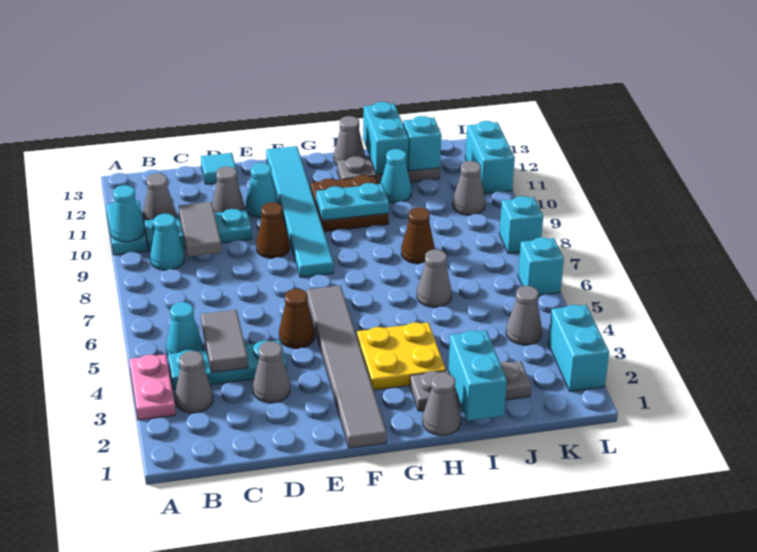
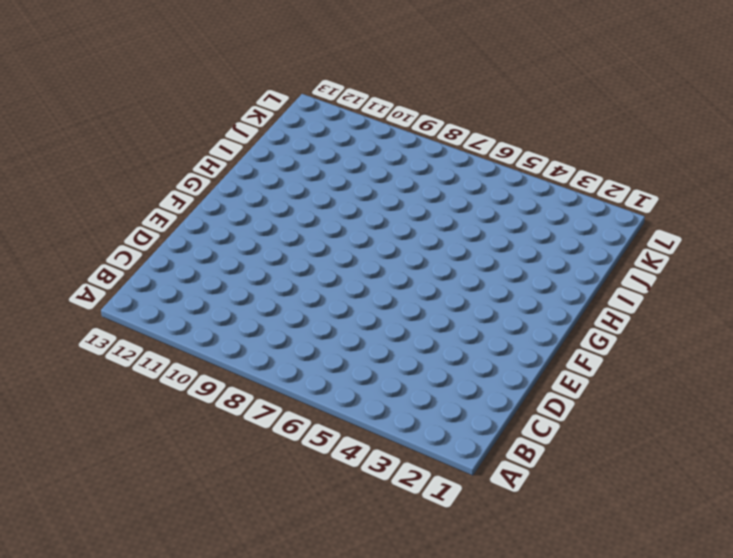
none -> pink 1x2 plate [129,354,176,420]
none -> cyan 1x2 plate [106,201,147,255]
none -> grey 1x1 cone [175,351,213,413]
none -> cyan 1x3 plate [168,341,287,389]

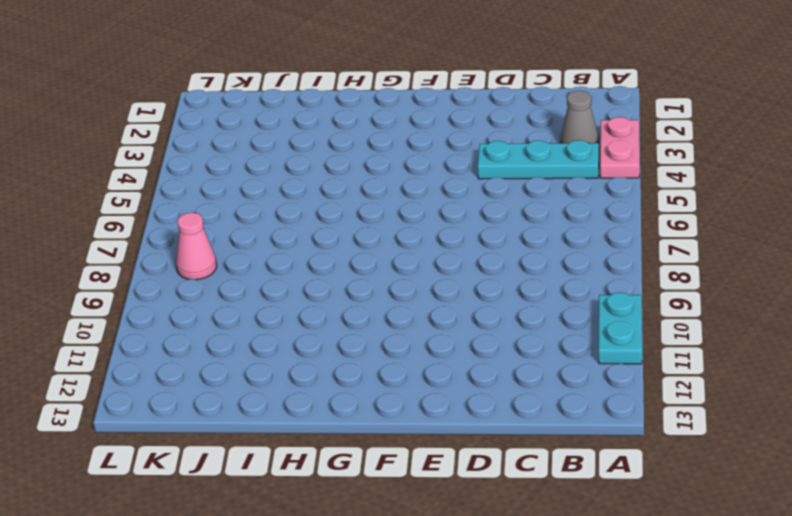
pink 1x1 cone [176,213,217,280] -> none
none -> cyan 1x1 cone [166,302,203,355]
none -> cyan 1x1 cone [150,214,184,270]
none -> cyan 1x3 plate [145,209,252,251]
none -> grey 1x1 cone [143,174,176,223]

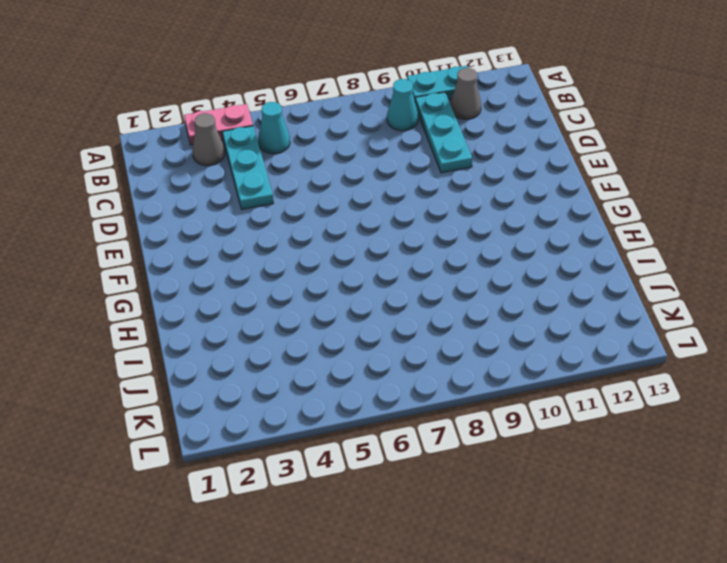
none -> grey 1x1 cone [253,341,290,403]
none -> grey 1x1 cone [212,166,244,213]
none -> cyan 1x1 tile [201,153,236,184]
none -> brown 1x1 cone [279,289,315,348]

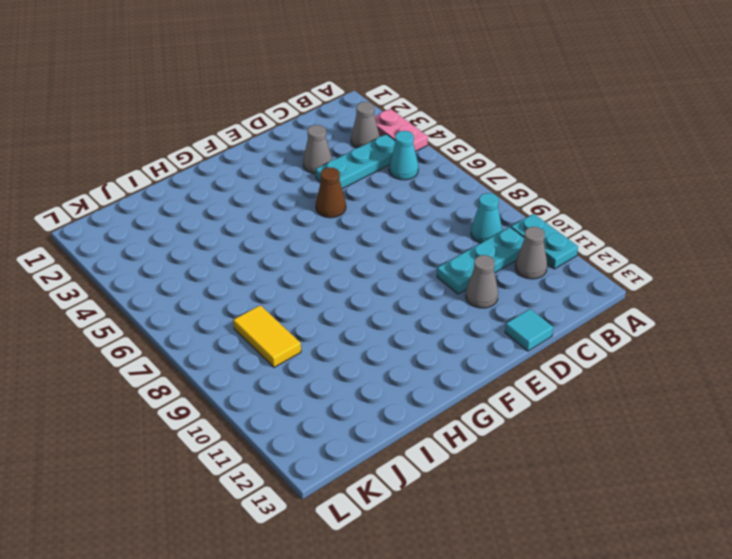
yellow 1x2 tile [233,305,301,367] -> none
none -> brown 1x1 cone [256,202,290,258]
none -> cyan 1x1 cone [246,163,278,218]
none -> grey 1x6 tile [307,286,386,448]
none -> cyan 1x6 tile [266,146,334,277]

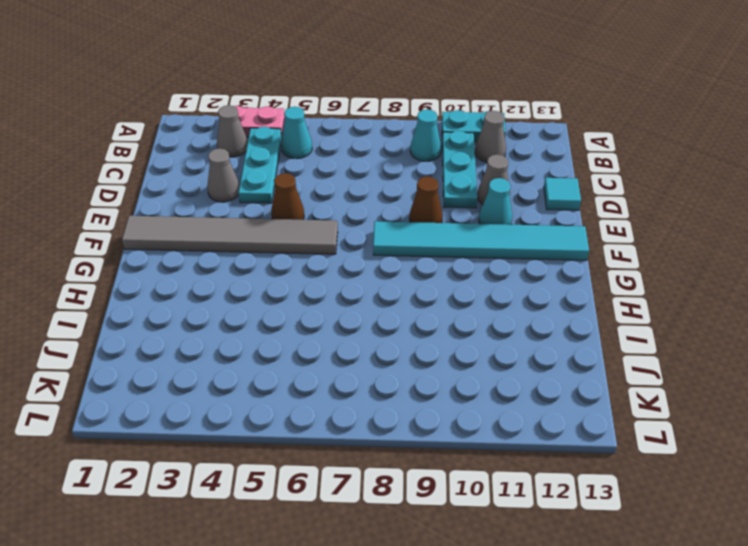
none -> yellow 2x2 plate [357,323,446,390]
none -> brown 2x2 plate [310,175,389,232]
none -> grey 1x1 cone [423,373,461,435]
none -> grey 1x3 plate [410,362,531,411]

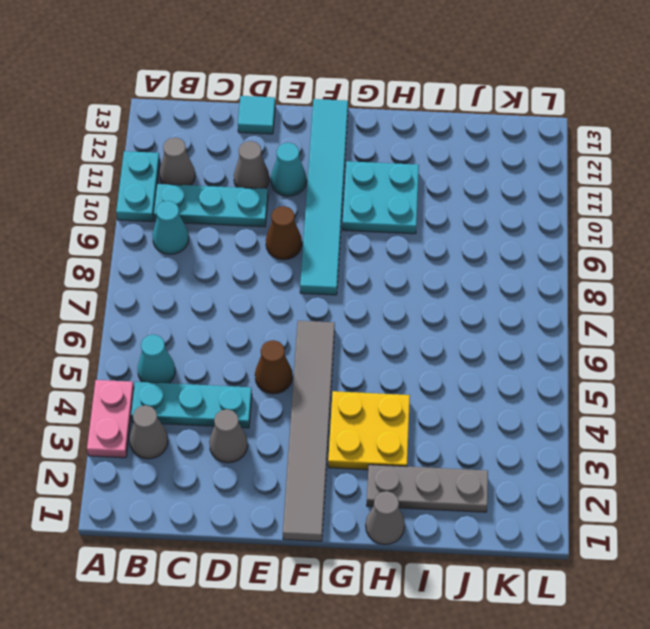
cyan 2x2 plate [342,161,419,234] -> brown 2x2 plate [310,175,389,232]
none -> grey 1x3 plate [337,156,440,184]
none -> grey 1x1 cone [334,116,365,165]
none -> grey 1x1 cone [417,250,452,307]
none -> brown 1x1 cone [401,207,435,264]

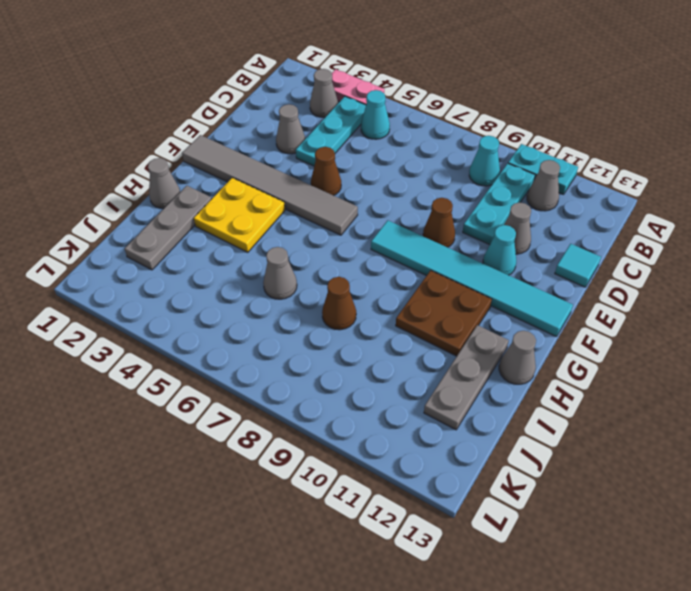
none -> cyan 1x1 cone [380,149,411,203]
none -> grey 1x1 cone [506,286,542,345]
none -> grey 1x1 cone [453,161,485,215]
none -> cyan 1x2 brick [548,305,609,391]

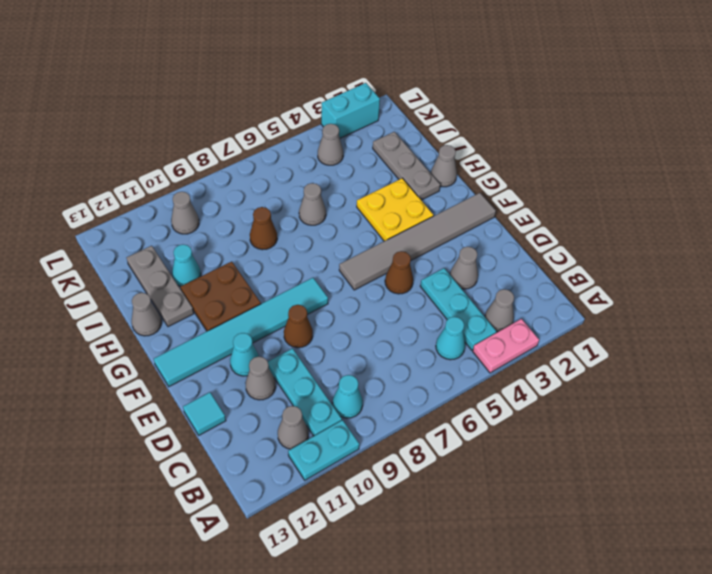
none -> cyan 1x1 brick [518,237,564,295]
none -> cyan 1x1 brick [499,196,543,254]
none -> cyan 1x2 brick [465,121,515,194]
none -> cyan 1x1 cone [110,185,144,242]

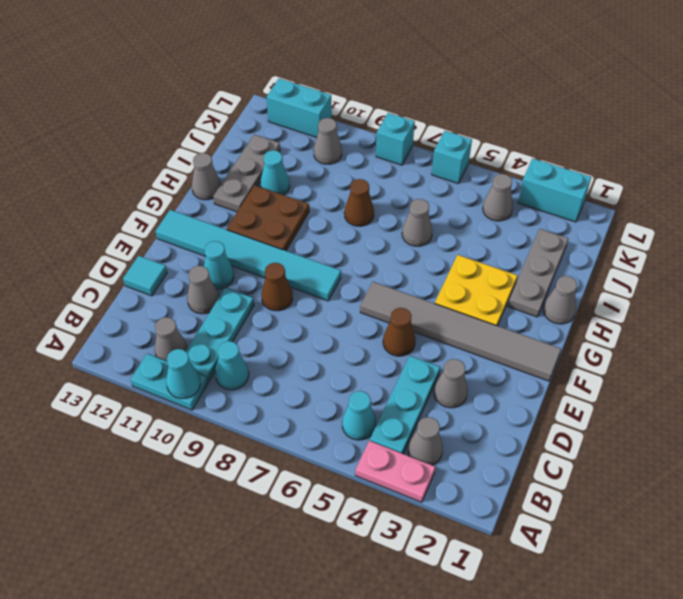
none -> grey 1x2 tile [201,310,248,373]
none -> grey 1x2 tile [179,202,221,257]
none -> cyan 1x2 plate [316,183,389,221]
none -> cyan 1x2 brick [448,330,507,421]

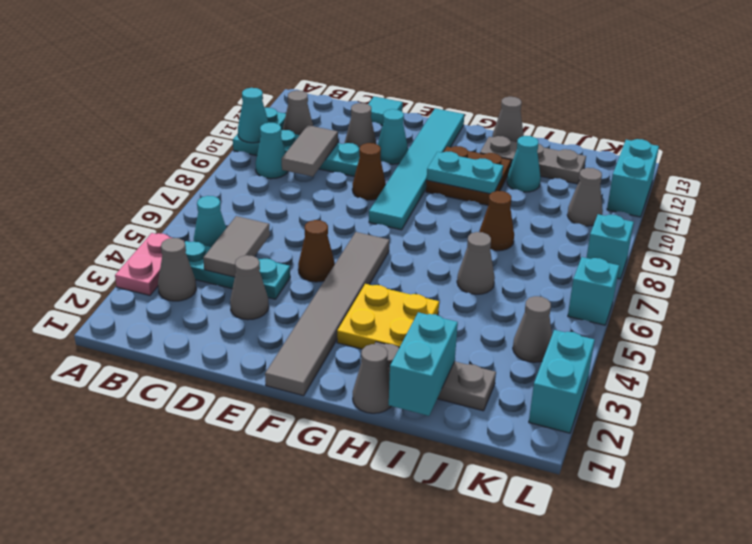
none -> cyan 1x2 brick [363,102,408,174]
none -> cyan 1x1 brick [403,116,441,171]

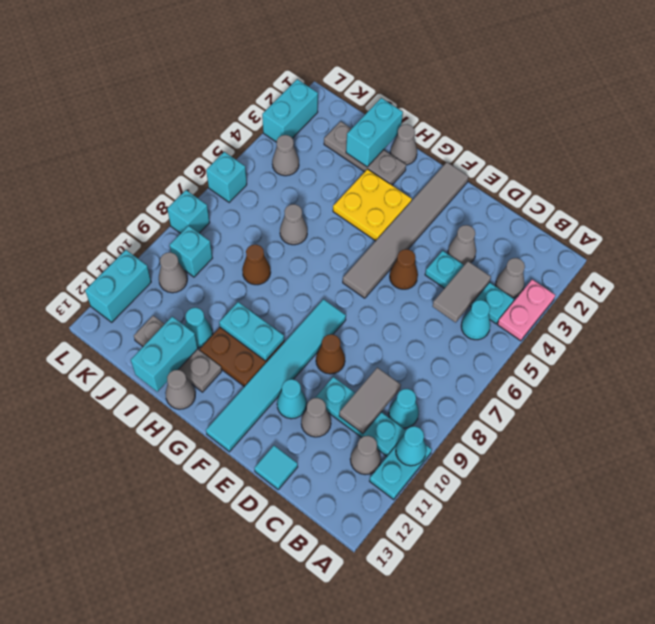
cyan 1x1 brick [170,225,212,277] -> cyan 1x1 brick moved to [403,116,441,171]

